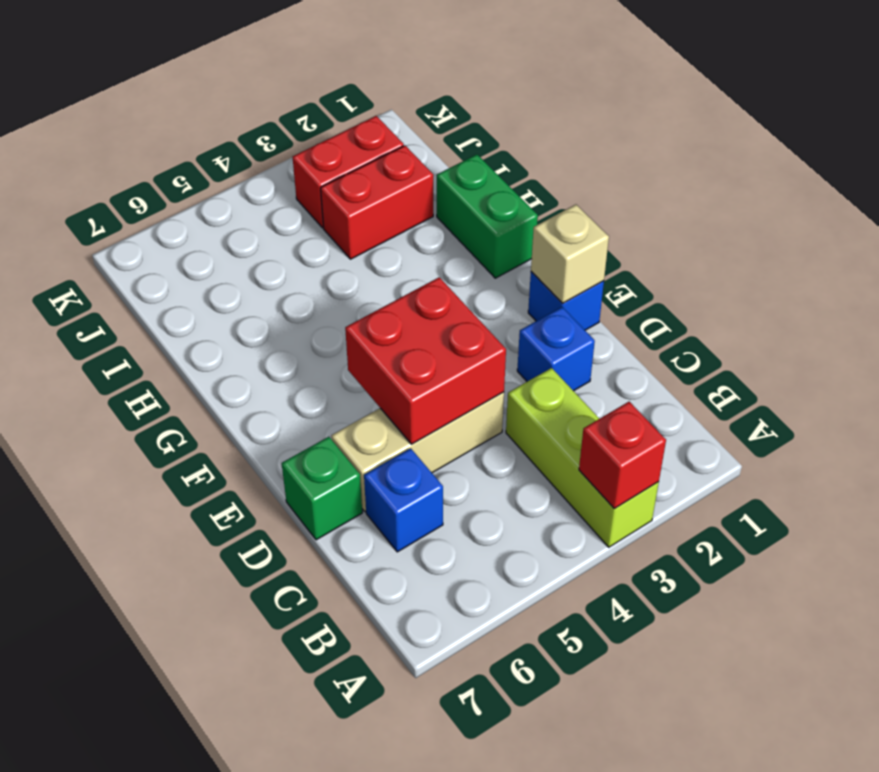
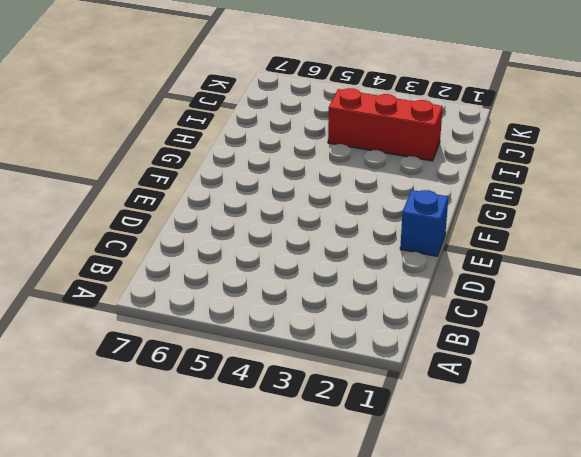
red 1x3 brick [328,88,443,161] -> red 1x2 brick [321,146,433,259]
none -> lime 1x3 brick [506,368,659,547]
none -> blue 1x1 brick [364,448,443,552]
none -> blue 1x1 brick [517,307,595,391]

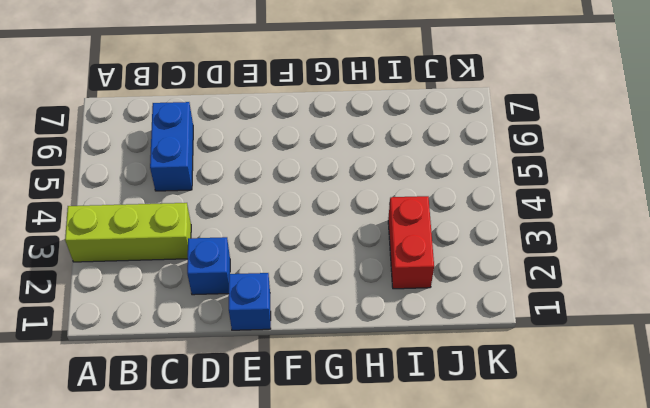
blue 1x2 brick [150,102,193,191] -> blue 1x1 brick [364,448,443,552]
none -> tan 1x3 brick [331,392,504,511]
none -> green 1x1 brick [282,437,362,540]
none -> green 1x2 brick [437,154,538,278]

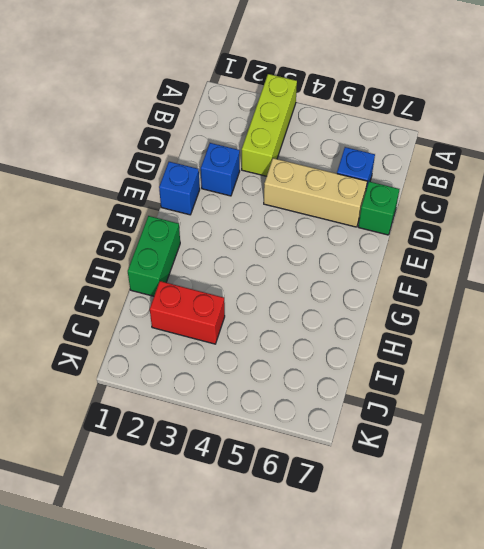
none -> red 1x2 brick [293,116,404,228]
none -> red 1x1 brick [579,402,666,509]
none -> red 2x2 brick [345,277,506,444]

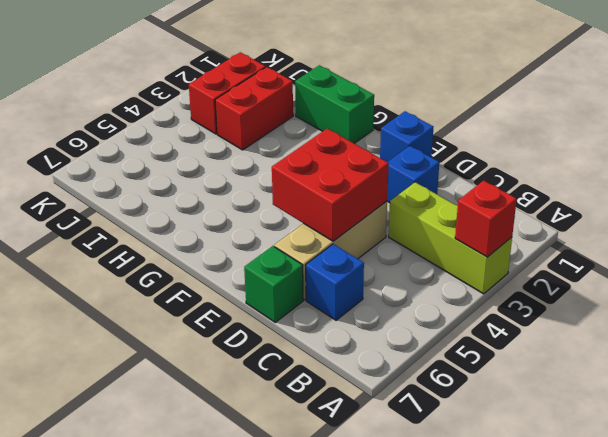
none -> tan 1x1 brick [531,205,609,303]

